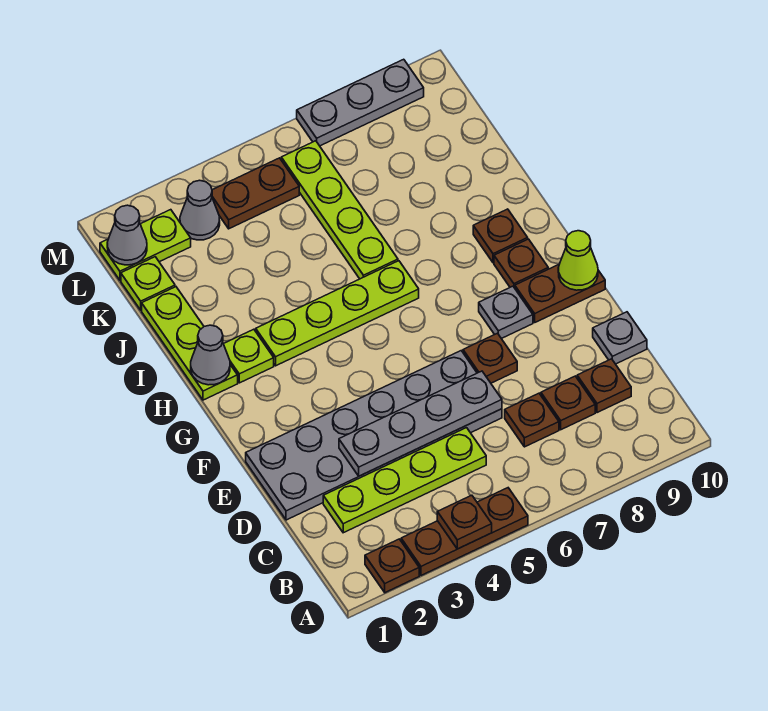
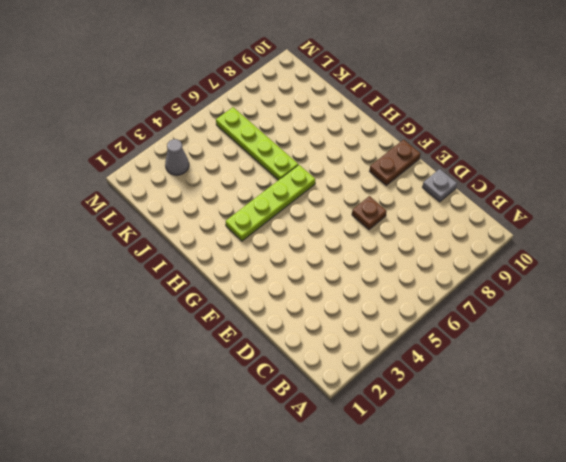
none -> brown 1x1 plate [365,539,419,593]
none -> brown 1x3 plate [401,488,528,575]
none -> lime 1x4 plate [323,428,486,533]

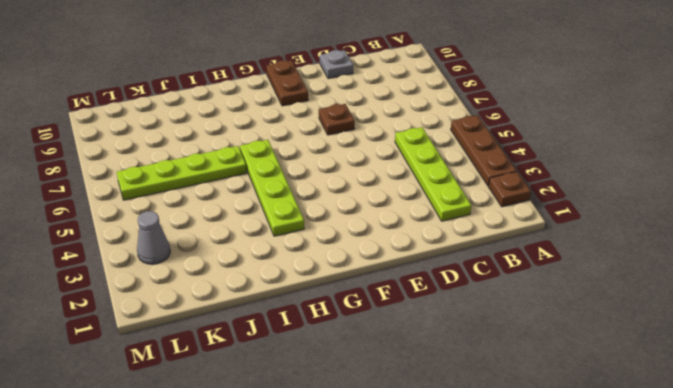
none -> brown 1x1 plate [505,393,559,447]
none -> brown 1x1 plate [541,376,595,430]
none -> brown 1x1 plate [577,359,631,413]

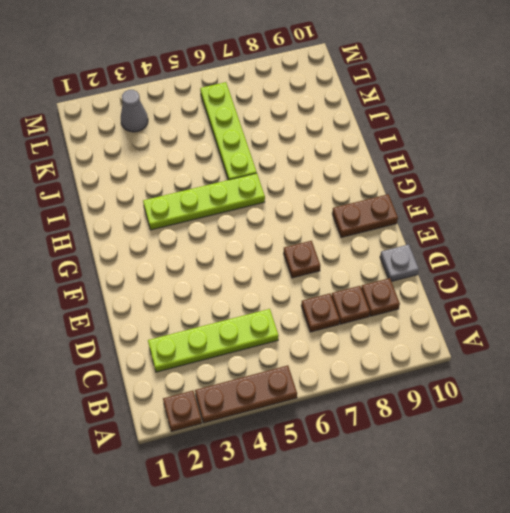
none -> grey 2x6 plate [246,351,502,520]
none -> grey 1x1 plate [479,286,533,339]
none -> brown 1x1 plate [494,239,548,288]

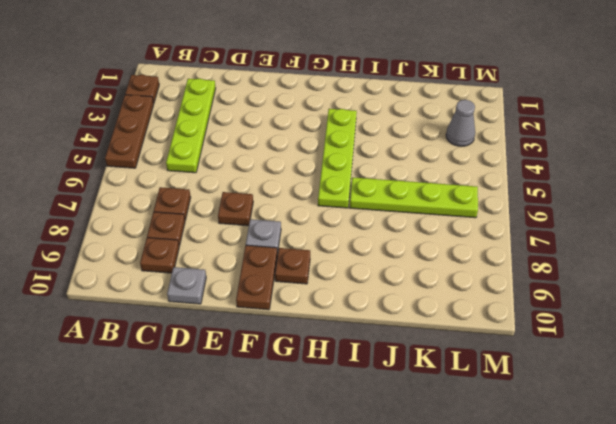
none -> grey 2x6 plate [246,351,502,520]
none -> lime 1x3 plate [142,287,238,400]
none -> lime 1x1 plate [224,329,274,383]

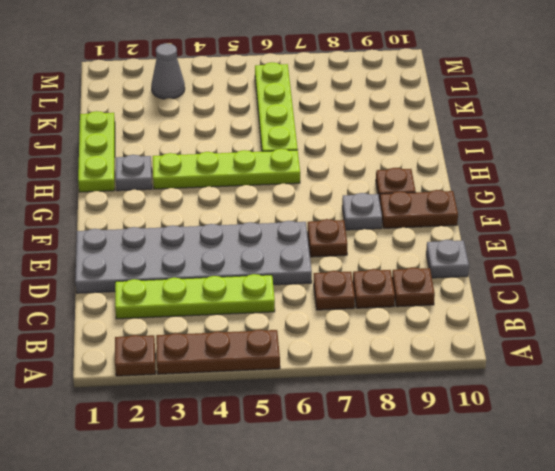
grey 1x1 plate [116,155,152,191] -> lime 1x1 plate [224,329,274,383]
none -> brown 1x1 plate [473,209,528,263]
none -> lime 1x1 plate [121,257,175,310]
none -> lime 1x2 plate [100,210,191,280]

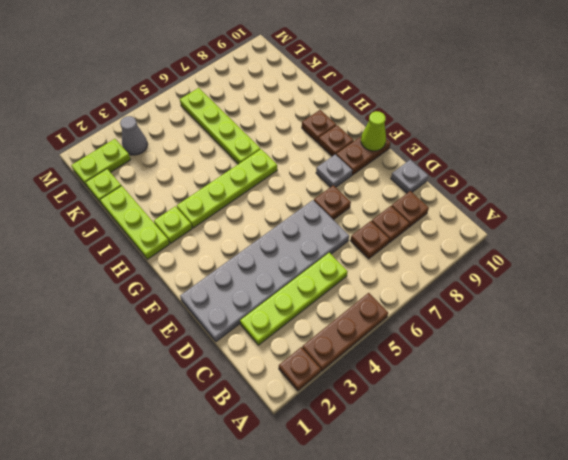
none -> brown 1x2 plate [212,158,299,229]
none -> grey 1x3 plate [297,59,424,146]
none -> brown 1x1 plate [437,495,492,549]

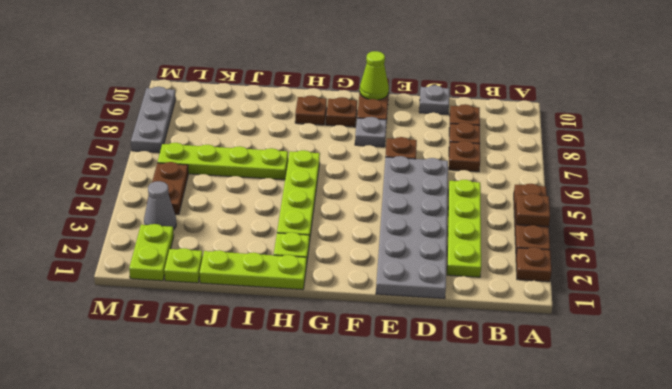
none -> grey 1x4 plate [339,371,502,476]
none -> grey 1x1 cone [191,325,230,385]
none -> grey 1x1 cone [107,205,147,265]

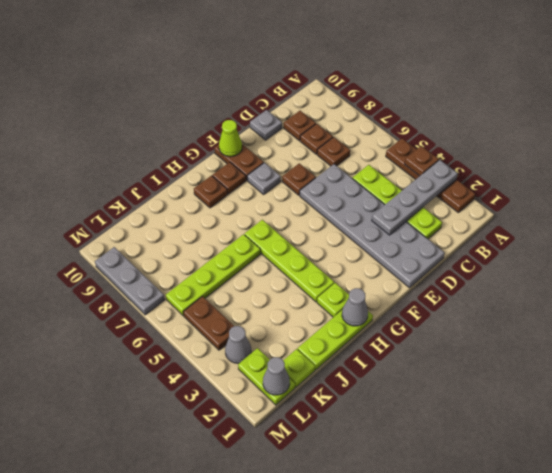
grey 1x4 plate [372,160,458,235] -> grey 1x4 plate turned to [339,371,502,476]

